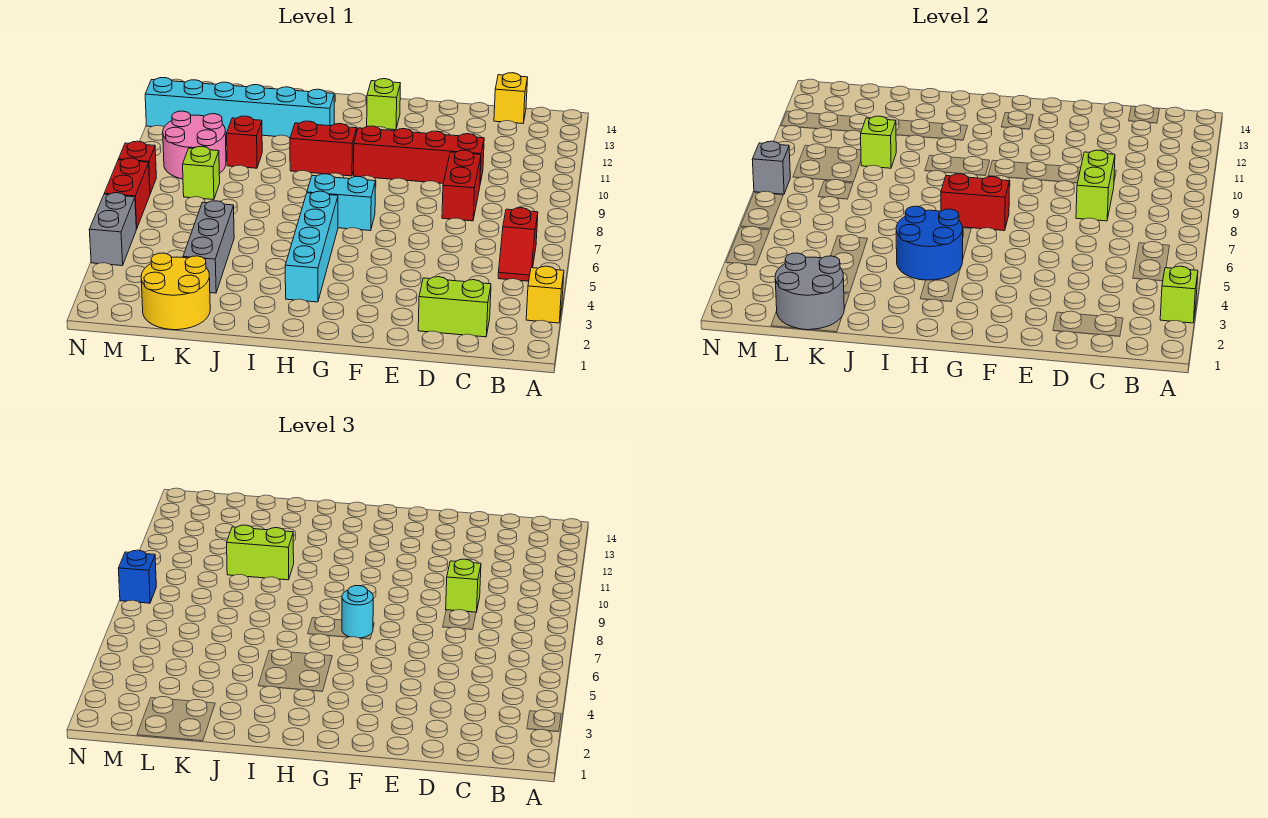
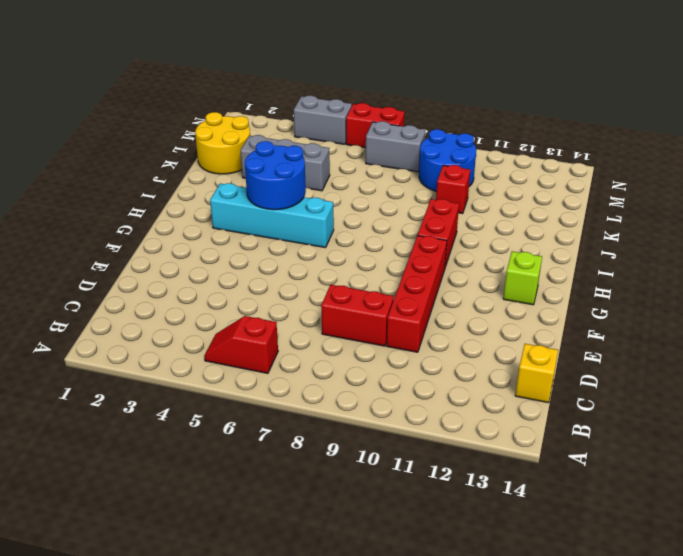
blue 2x2 round brick [419,129,476,192] -> pink 2x2 round brick [163,111,226,179]
grey 1x2 brick [366,121,425,172] -> none
none -> yellow 1x1 brick [526,266,564,323]
none -> lime 1x2 brick [418,277,491,337]
none -> cyan 1x2 brick [307,174,376,231]
none -> cyan 1x6 brick [145,78,334,138]

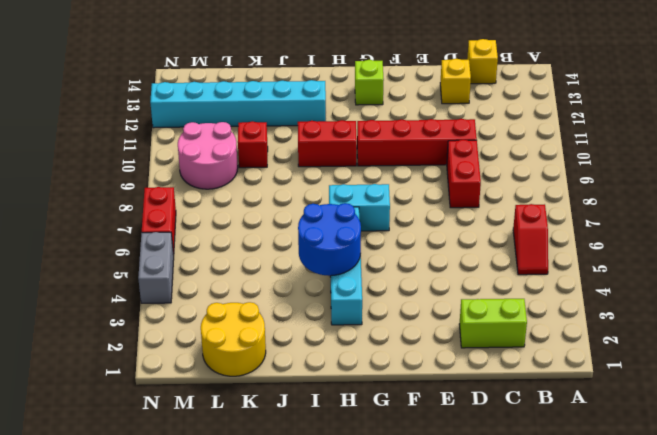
yellow 1x1 brick [440,59,471,104] -> yellow 1x1 brick moved to [526,266,564,323]
none -> grey 1x3 brick [183,201,234,293]
none -> lime 1x1 brick [183,146,220,200]
none -> red 1x1 brick [118,141,156,193]
none -> lime 1x1 brick [1160,266,1198,323]

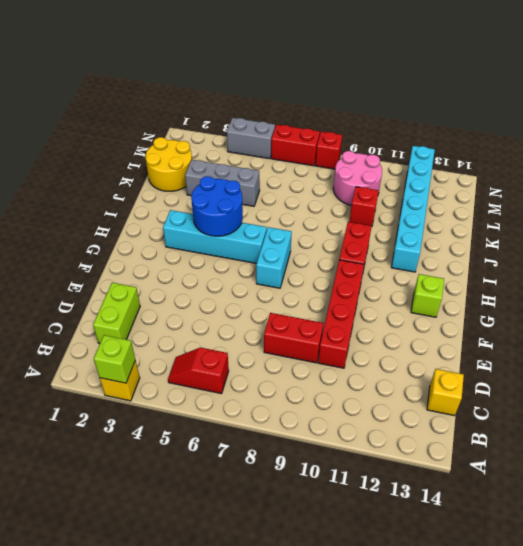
none -> lime 1x1 brick [183,146,220,200]
none -> lime 1x2 brick [1076,150,1115,221]
none -> red 1x2 brick [941,174,1010,231]
none -> grey 2x2 round brick [775,253,844,330]

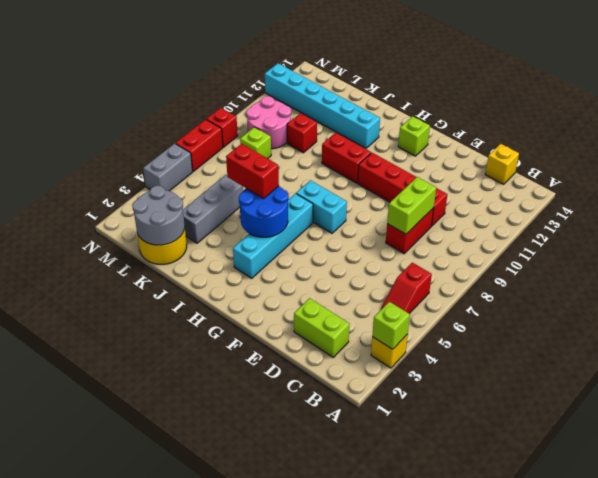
red 1x2 brick [226,144,279,199] -> red 1x2 brick moved to [941,174,1010,231]
none -> lime 1x1 brick [861,116,896,168]
none -> grey 1x1 brick [752,141,790,194]
none -> lime 1x1 brick [446,559,481,612]
none -> cyan 1x1 round brick [342,586,373,638]

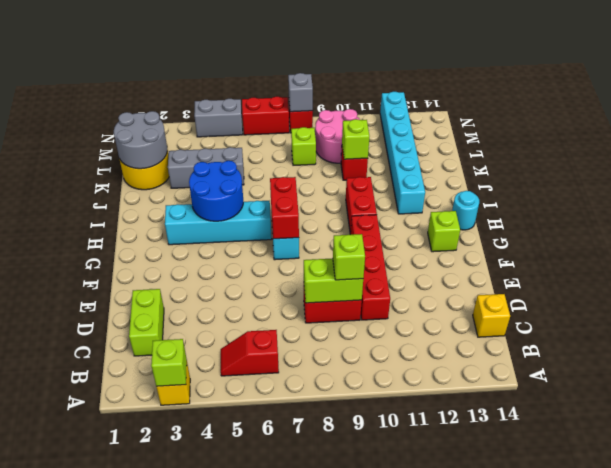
cyan 1x1 round brick [452,191,479,230] -> cyan 1x1 round brick moved to [342,586,373,638]
none -> lime 1x2 brick [227,525,294,580]
none -> blue 1x1 brick [118,550,156,603]

